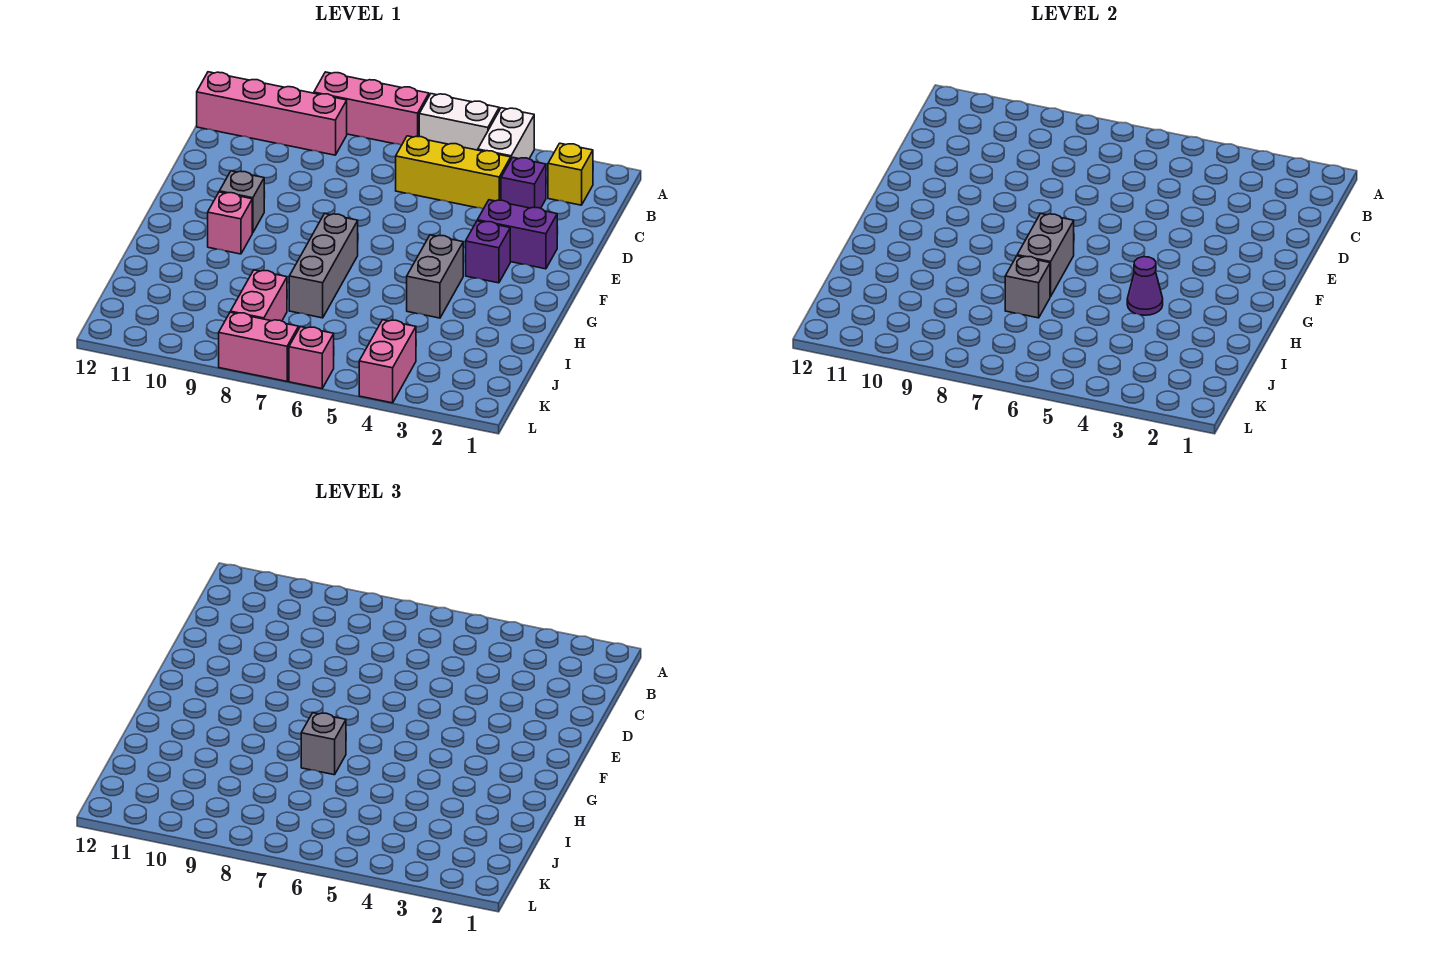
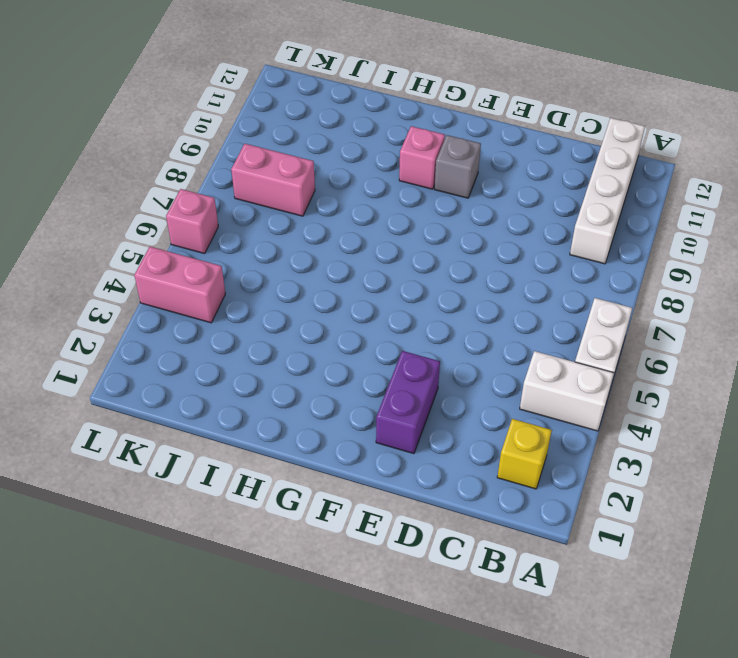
white 1x4 brick [570,118,645,264] -> pink 1x4 brick [197,72,347,155]
none -> pink 1x3 brick [314,72,429,145]
none -> purple 1x1 brick [501,157,546,208]
none -> yellow 1x3 brick [396,136,511,209]

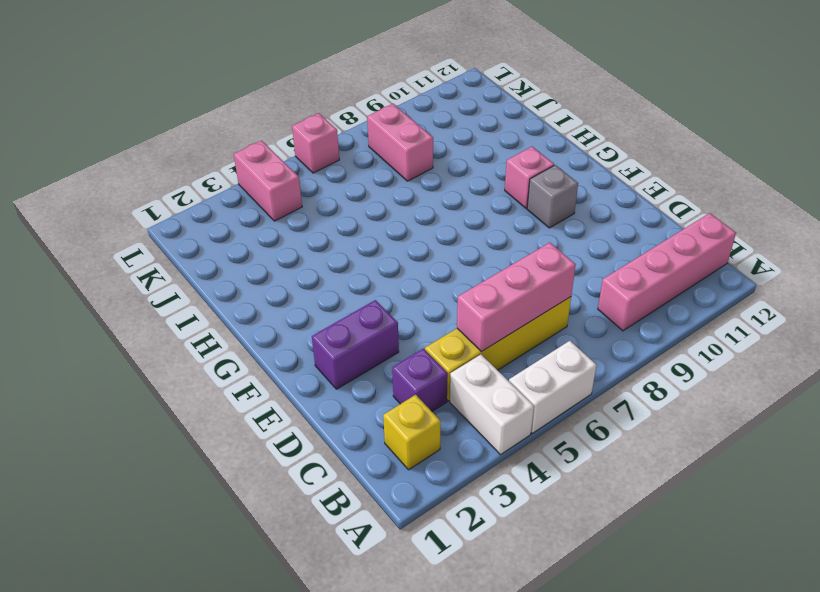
yellow 1x4 brick [425,297,571,401] -> yellow 1x3 brick [396,136,511,209]
pink 1x3 brick [457,243,576,352] -> pink 1x3 brick moved to [314,72,429,145]
none -> purple 1x1 brick [466,221,510,283]
none -> grey 1x2 brick [407,235,463,318]
none -> grey 1x3 brick [289,213,358,318]

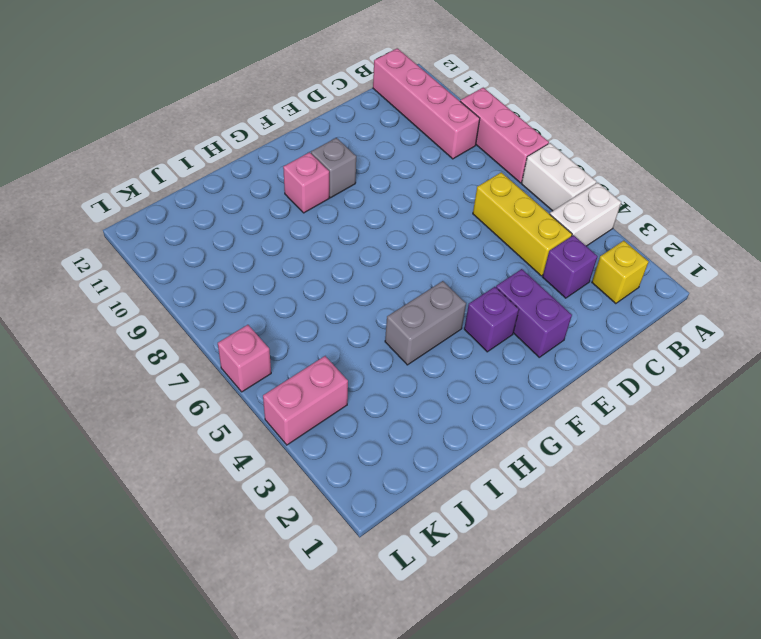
none -> grey 1x3 brick [289,213,358,318]
none -> pink 1x2 brick [230,270,287,321]
none -> pink 1x2 brick [219,312,299,381]

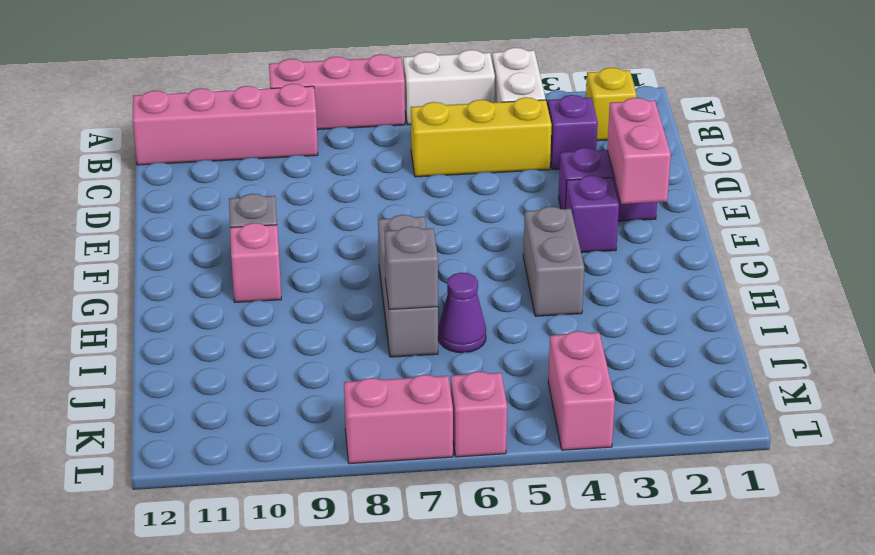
pink 1x2 brick [607,98,671,204] -> pink 1x2 brick moved to [230,270,287,321]
purple 1x1 cone [438,273,486,353] -> purple 1x1 cone moved to [1127,257,1163,315]
none -> grey 1x2 brick [1017,213,1074,297]
none -> grey 1x1 brick [301,713,346,775]

